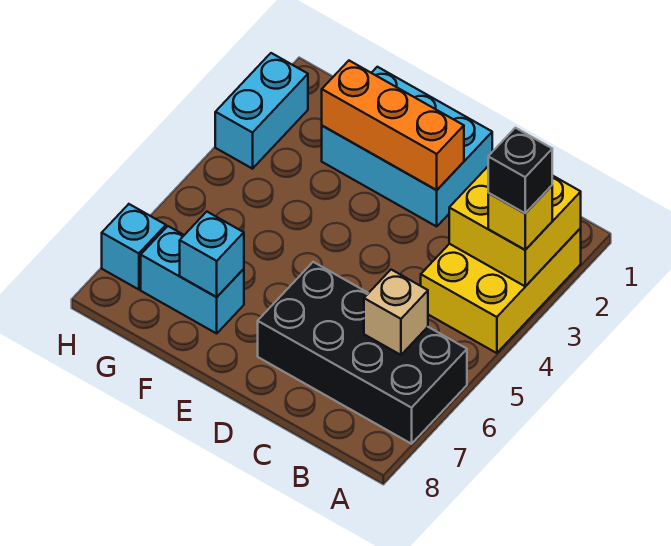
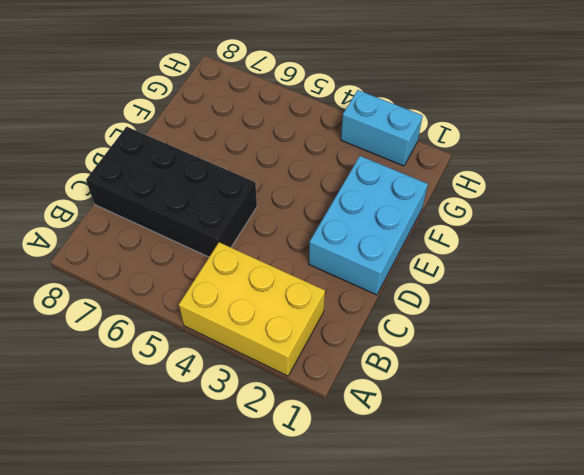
black 2x4 brick [86,127,257,257] -> black 2x4 brick turned to [258,262,467,444]
none -> cyan 1x2 brick [141,226,244,333]
none -> cyan 1x1 brick [102,204,166,290]
none -> yellow 2x2 brick [449,167,581,286]

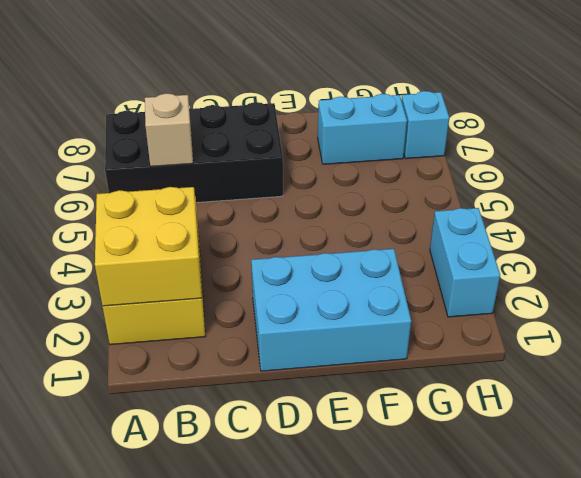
none -> orange 1x3 brick [322,61,464,190]
none -> cyan 1x1 brick [180,212,244,297]
none -> yellow 1x1 brick [488,186,552,250]

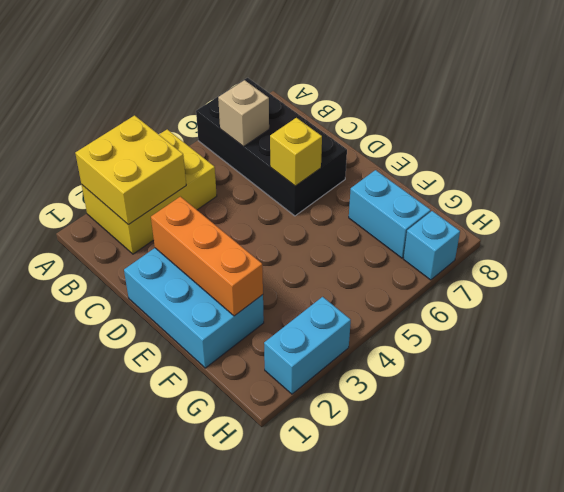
yellow 1x1 brick [270,118,322,186] -> yellow 1x1 brick moved to [488,186,552,250]
none -> cyan 1x1 brick [180,212,244,297]
none -> black 1x1 brick [488,128,552,213]

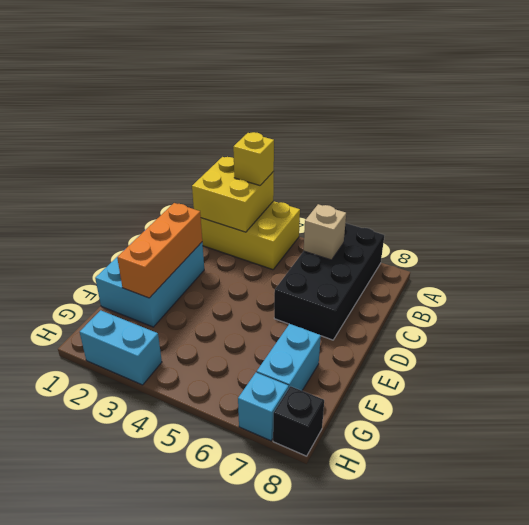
black 1x1 brick [273,386,324,456] -> black 1x1 brick moved to [488,128,552,213]
none -> cyan 1x1 brick [180,212,244,297]

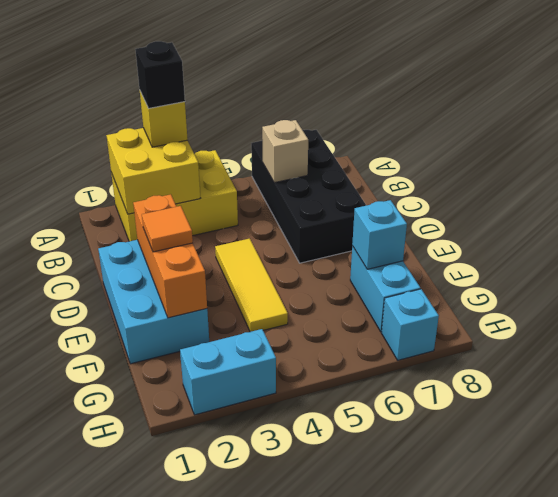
yellow 1x3 tile [215,238,288,332] -> none
orange 1x1 tile [142,206,193,252] -> none

